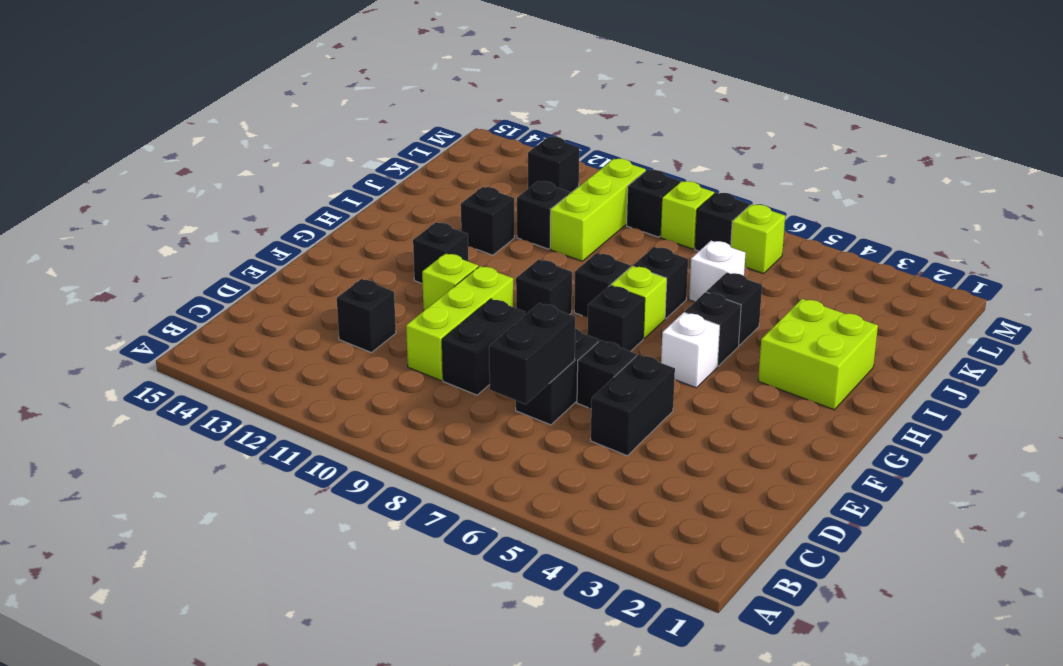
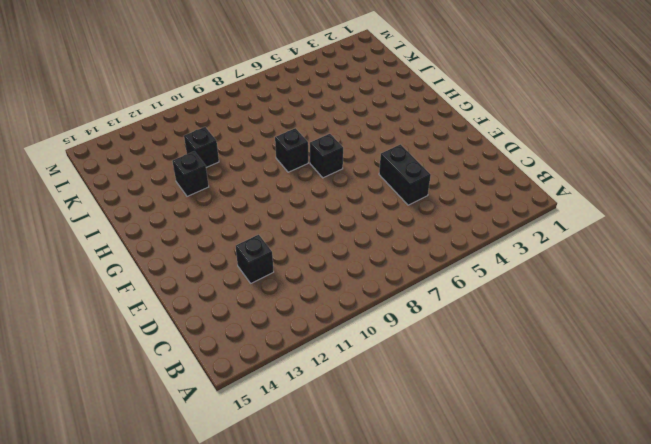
none -> black 1x2 brick [515,328,599,425]
none -> black 1x2 brick [442,299,525,395]
none -> lime 1x3 brick [406,266,513,381]

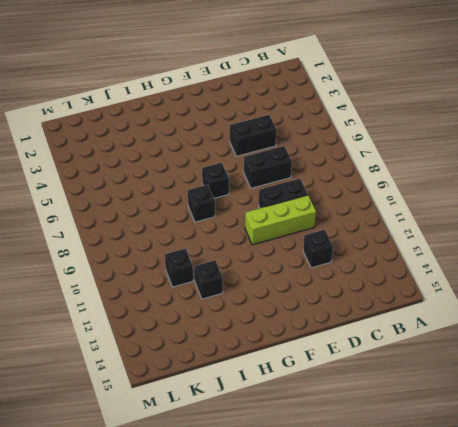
none -> black 1x1 brick [577,340,636,409]
none -> lime 1x1 brick [422,253,478,310]
none -> white 1x1 brick [661,312,720,388]

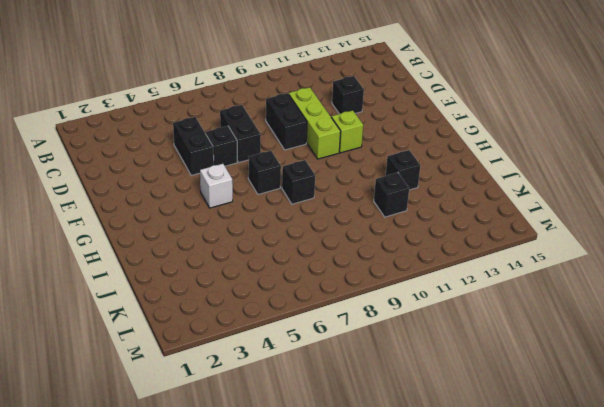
none -> black 1x1 brick [516,260,572,315]
none -> black 1x1 brick [413,222,469,284]
none -> lime 2x2 brick [758,299,878,410]

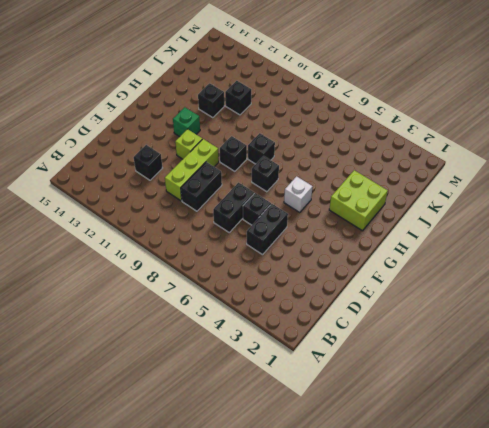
green 1x1 brick [173,107,200,137] -> black 1x1 brick [413,222,469,284]
none -> black 1x1 brick [685,292,741,366]
none -> lime 1x1 brick [611,266,667,339]
none -> black 1x1 brick [706,272,762,346]

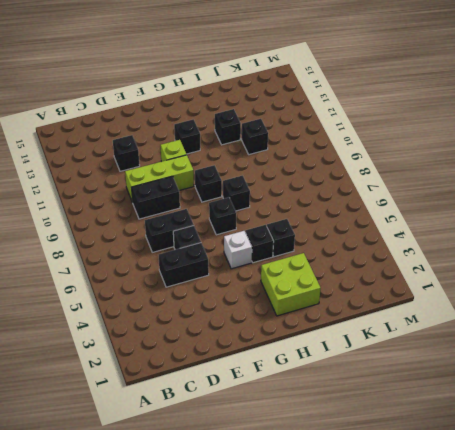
none -> lime 1x1 brick [611,266,667,339]
none -> black 1x1 brick [633,247,688,319]
none -> white 1x1 brick [689,241,745,302]

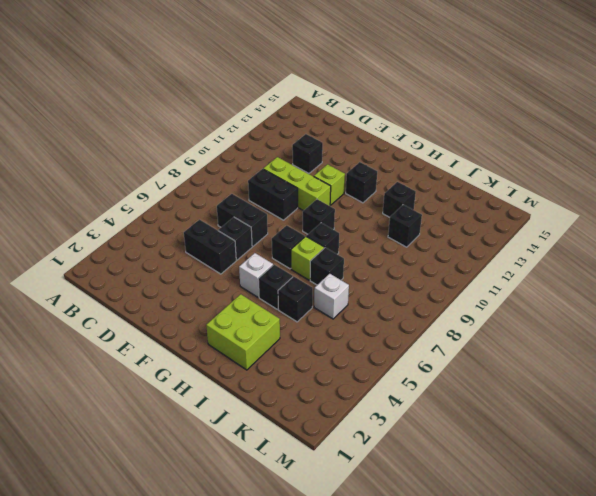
none -> lime 1x3 brick [550,159,646,261]
none -> lime 1x1 brick [731,204,785,274]
none -> black 1x1 brick [695,193,750,251]

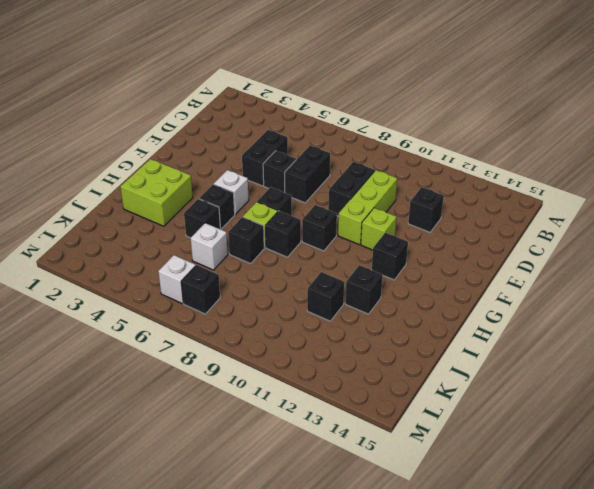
white 1x1 brick [158,255,196,303] -> lime 1x1 brick [731,204,785,274]
none -> lime 1x3 brick [550,159,646,261]
none -> lime 1x1 brick [660,181,714,249]
none -> black 1x1 brick [627,170,680,237]

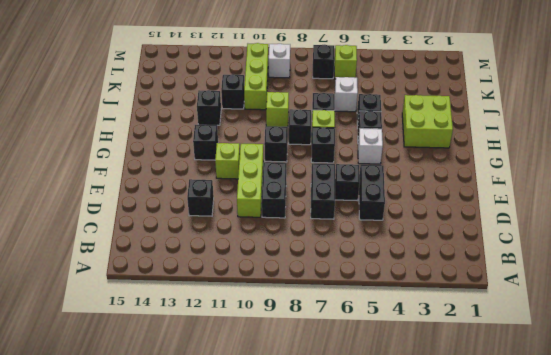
lime 1x1 brick [266,92,289,127] -> lime 1x1 brick moved to [660,181,714,249]
white 1x1 brick [269,44,290,78] -> black 1x1 brick [627,170,680,237]
none -> black 1x1 brick [528,137,579,193]
none -> black 1x2 brick [489,303,575,404]

